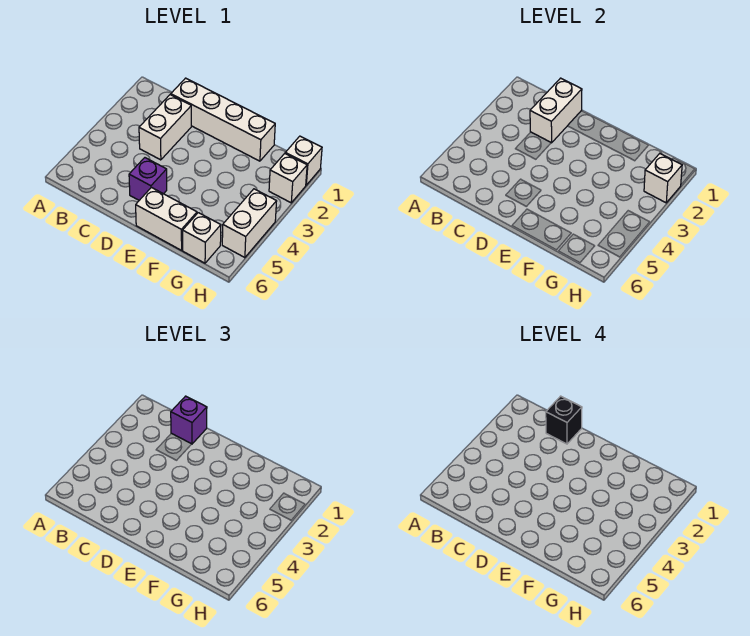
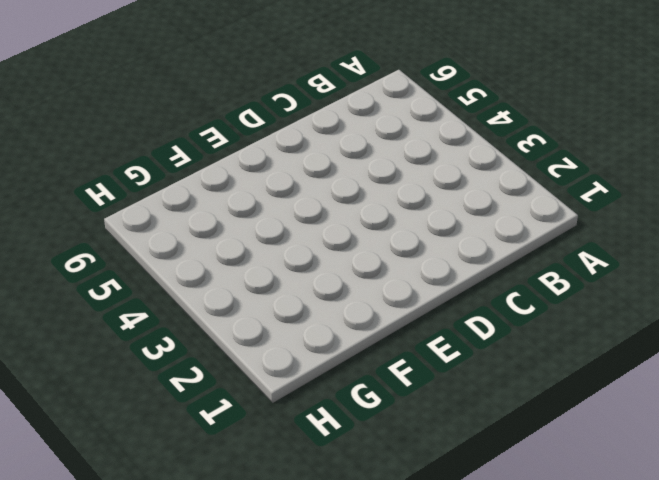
none -> white 1x4 brick [171,78,275,161]
none -> white 1x2 brick [139,95,191,160]
none -> purple 1x1 brick [129,158,167,200]

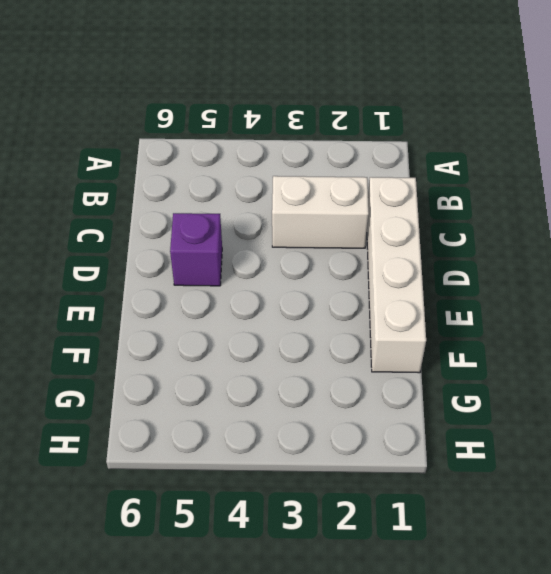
none -> white 1x2 brick [136,188,197,250]
none -> white 1x1 brick [183,213,221,263]
none -> white 1x1 brick [285,136,322,185]

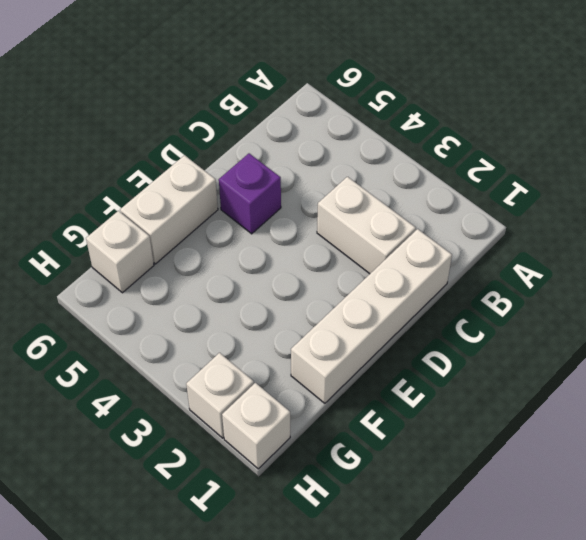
none -> white 1x2 brick [222,189,277,258]
none -> white 1x2 brick [530,78,582,143]
none -> white 1x1 brick [644,154,682,203]

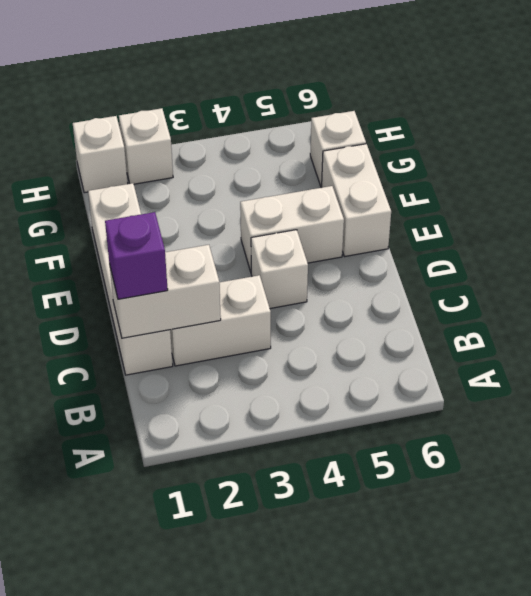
white 1x1 brick [251,230,308,308] -> white 1x1 brick moved to [644,154,682,203]
white 1x2 brick [240,186,344,272] -> white 1x2 brick moved to [222,189,277,258]
none -> purple 1x1 brick [129,158,167,200]
none -> black 1x1 brick [546,396,582,444]

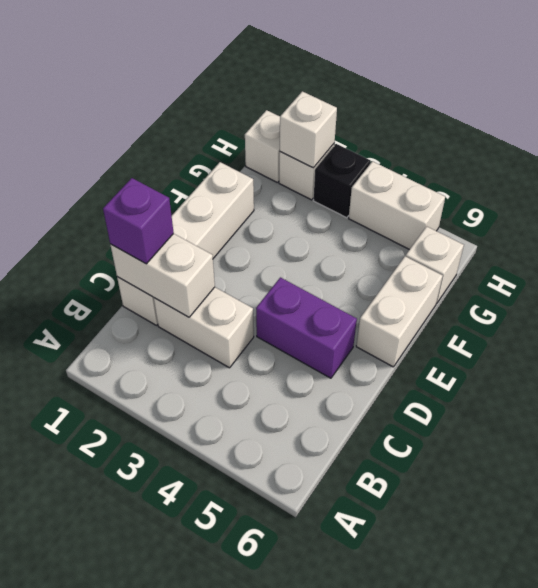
purple 1x2 brick [256,277,357,378] -> purple 1x1 brick [129,158,167,200]
black 1x1 brick [313,144,370,218] -> black 1x1 brick moved to [546,396,582,444]

